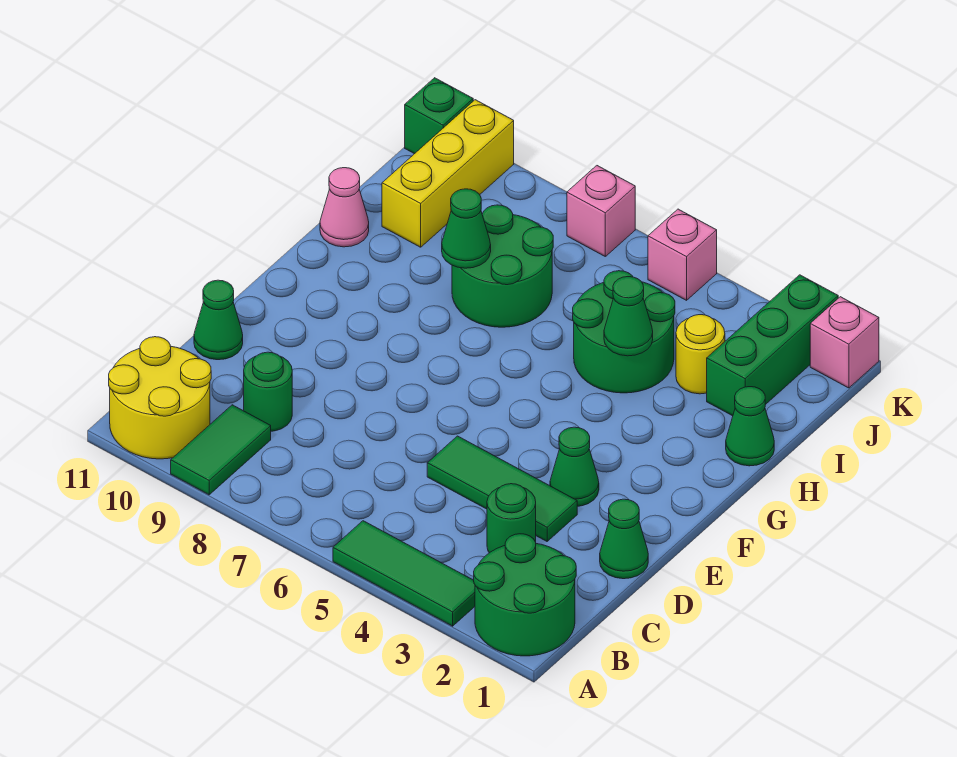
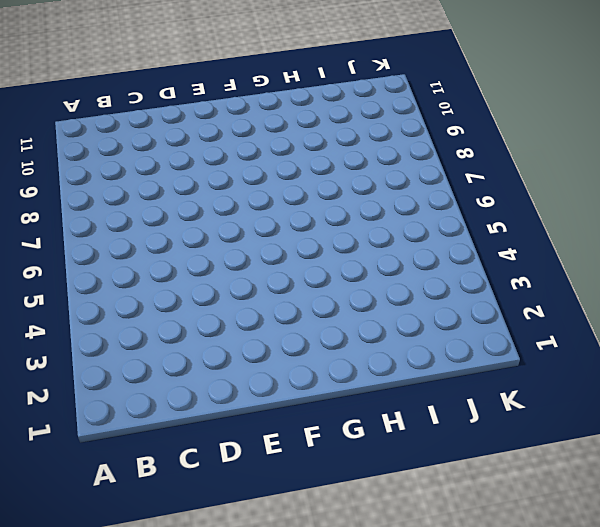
none -> green 2x2 round brick [474,534,576,656]
none -> green 1x3 tile [333,521,475,626]
none -> green 1x2 tile [171,405,271,495]

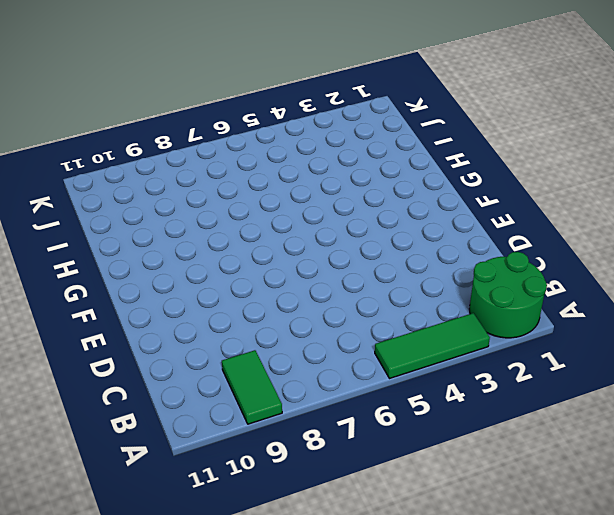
none -> yellow 2x2 round brick [109,337,211,459]
none -> green 1x1 round brick [487,484,536,553]
none -> green 1x1 round brick [244,352,292,431]

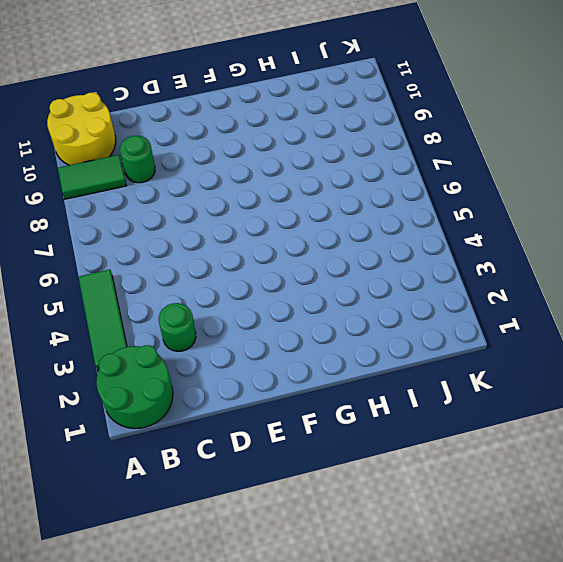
none -> green 1x1 cone [600,499,648,579]
none -> green 1x3 tile [427,436,577,541]
none -> green 1x1 cone [194,280,243,360]

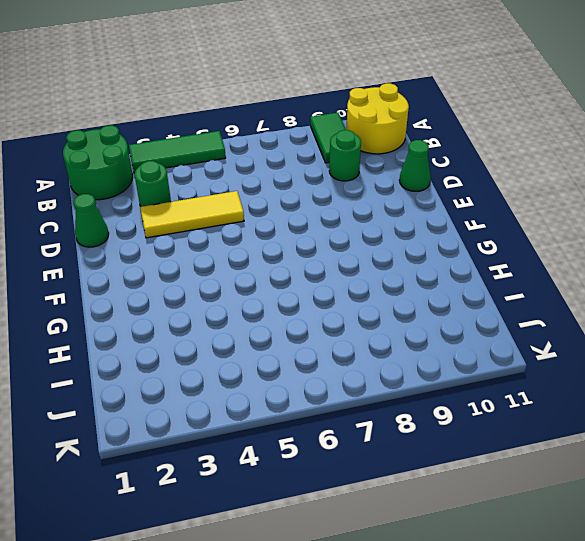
yellow 1x3 tile [140,191,244,238] -> green 1x3 tile [427,436,577,541]
none -> green 1x1 cone [550,427,599,506]
none -> green 1x1 cone [726,387,774,466]
none -> green 2x2 round brick [573,271,675,393]

